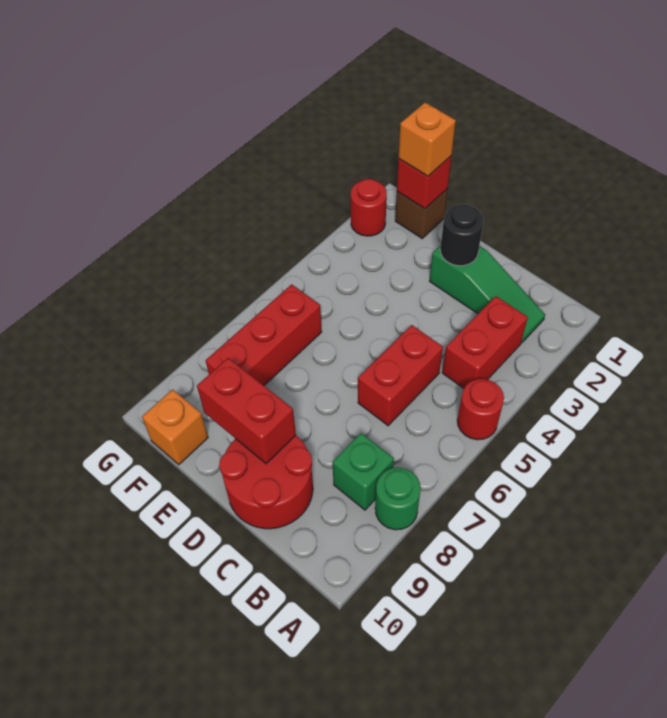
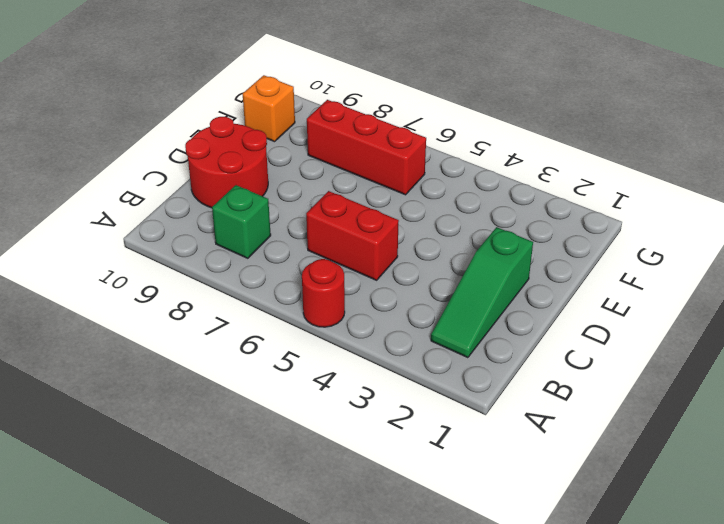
none -> green 1x1 round brick [375,468,421,530]
none -> red 1x2 brick [442,296,528,388]
none -> brown 1x1 brick [395,189,448,238]

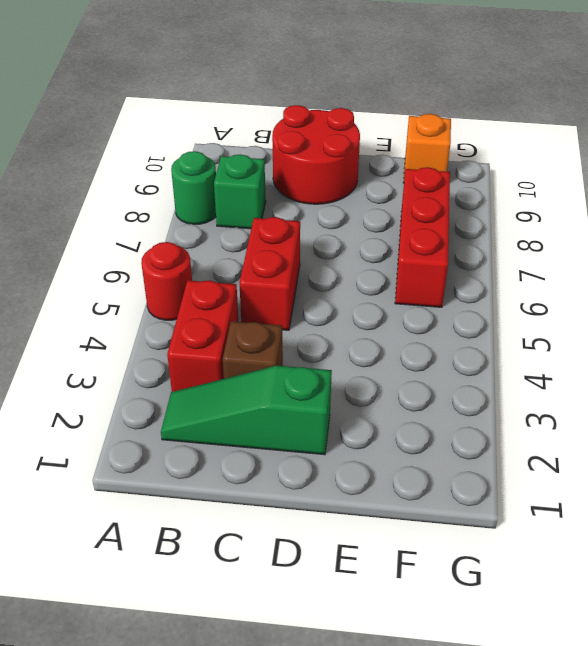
brown 1x1 brick [223,321,283,379] -> brown 1x1 brick moved to [395,189,448,238]
none -> red 1x1 round brick [351,179,387,236]
none -> black 1x1 round brick [440,204,484,266]
none -> red 1x2 brick [197,358,296,464]

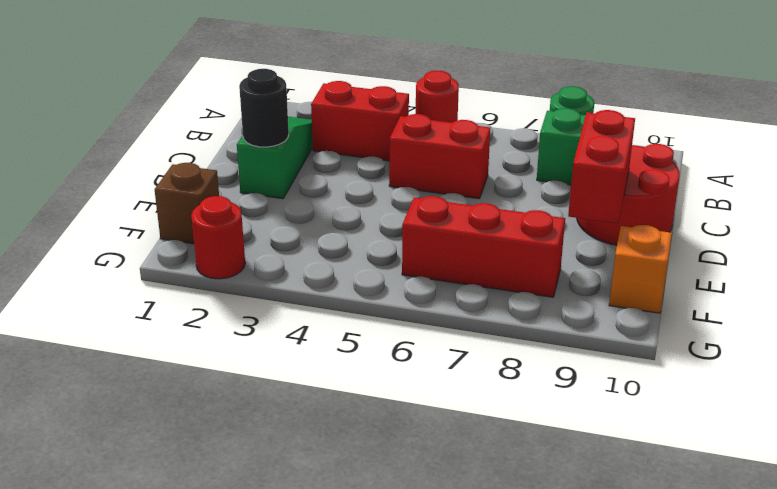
none -> red 1x1 brick [397,156,452,209]
none -> orange 1x1 brick [399,103,456,176]

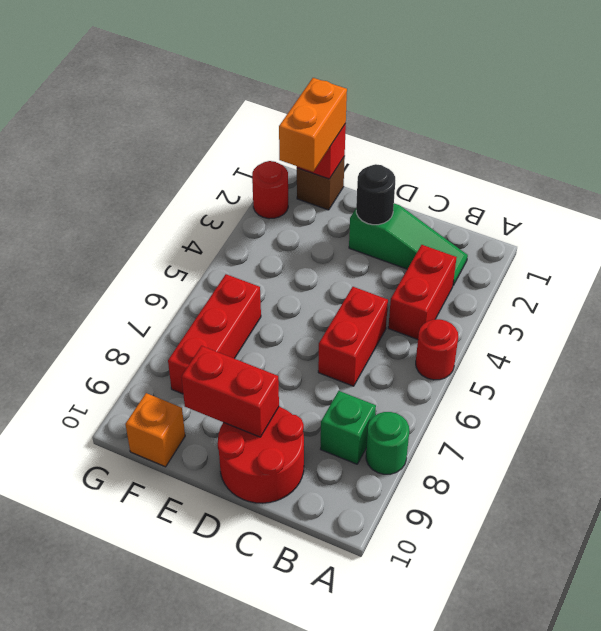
orange 1x2 brick [279,78,347,172] -> orange 1x1 brick [399,103,456,176]

